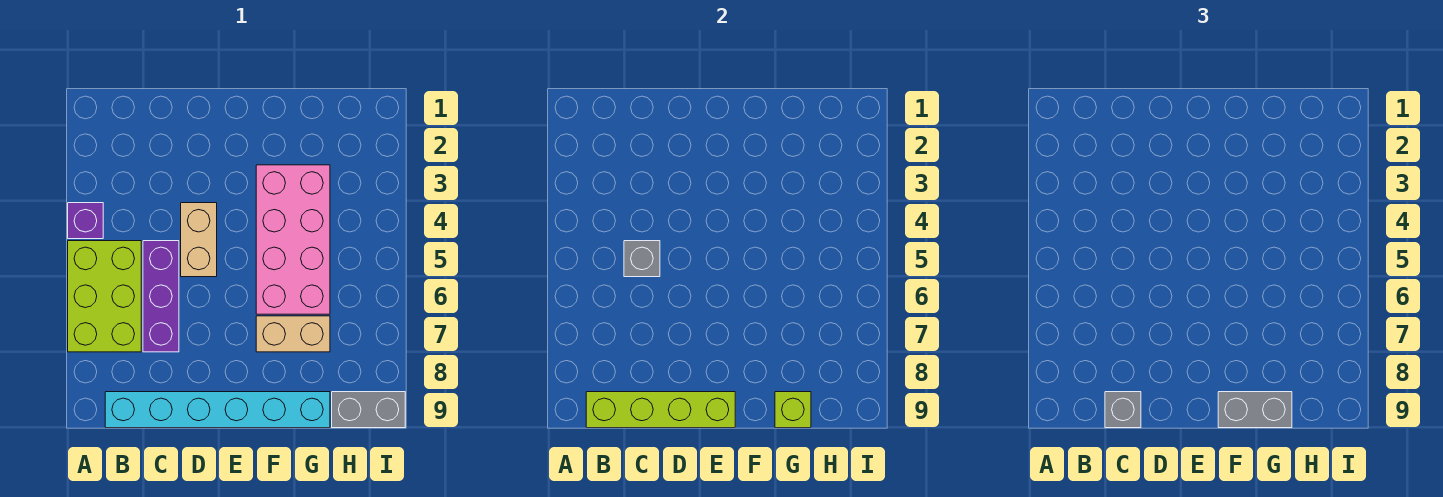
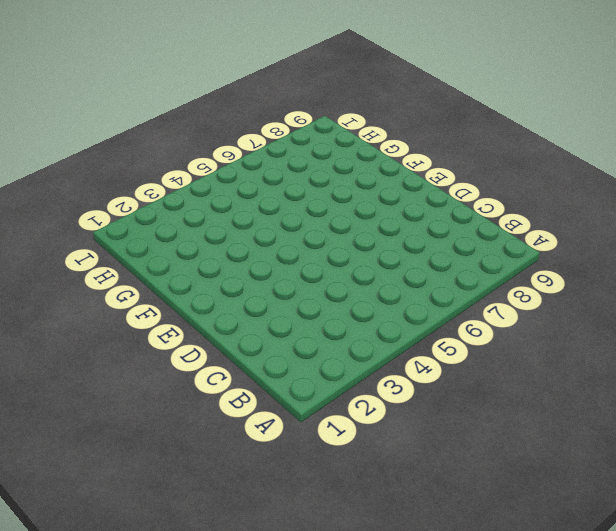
none -> purple 1x1 brick [68,203,103,239]
none -> lime 2x3 brick [68,241,141,352]
none -> cyan 1x6 brick [105,392,330,428]

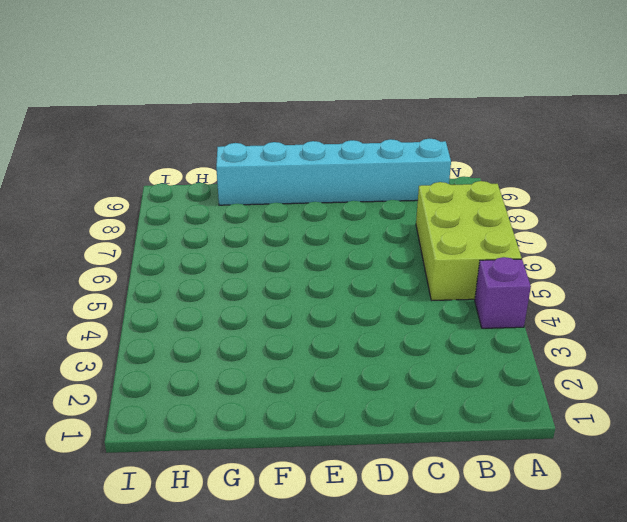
none -> purple 1x3 brick [143,241,179,352]
none -> tan 1x2 brick [181,203,217,277]
none -> pink 2x4 brick [256,165,330,314]

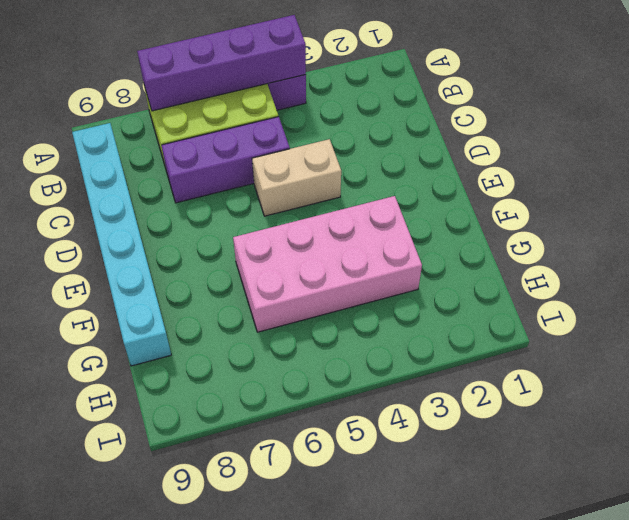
purple 1x4 brick [137,15,306,111] -> none
none -> tan 1x2 brick [256,316,330,352]
none -> grey 1x2 brick [332,392,405,428]
none -> lime 1x4 brick [586,392,735,428]

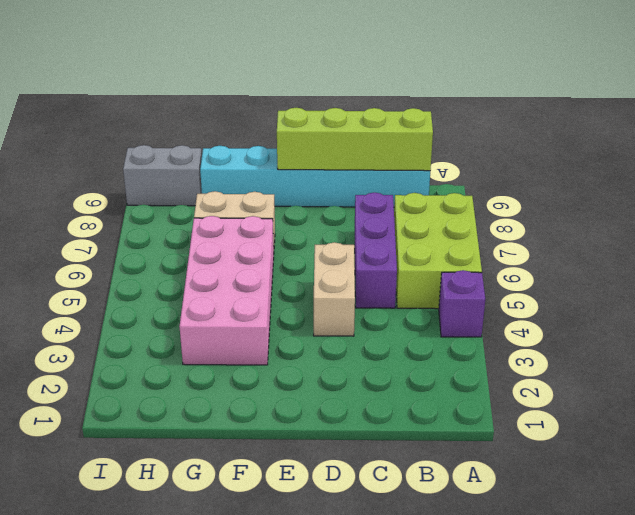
none -> grey 1x1 brick [624,241,660,277]
none -> lime 1x1 brick [775,392,811,428]
none -> grey 1x1 brick [1105,392,1141,428]

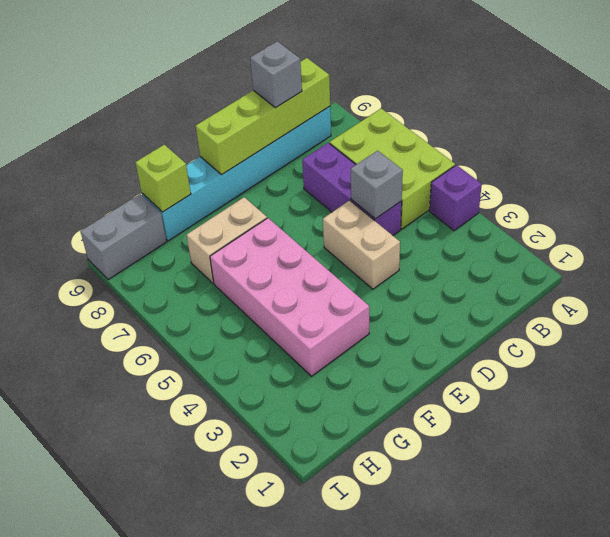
none -> grey 1x2 brick [1218,392,1292,428]

